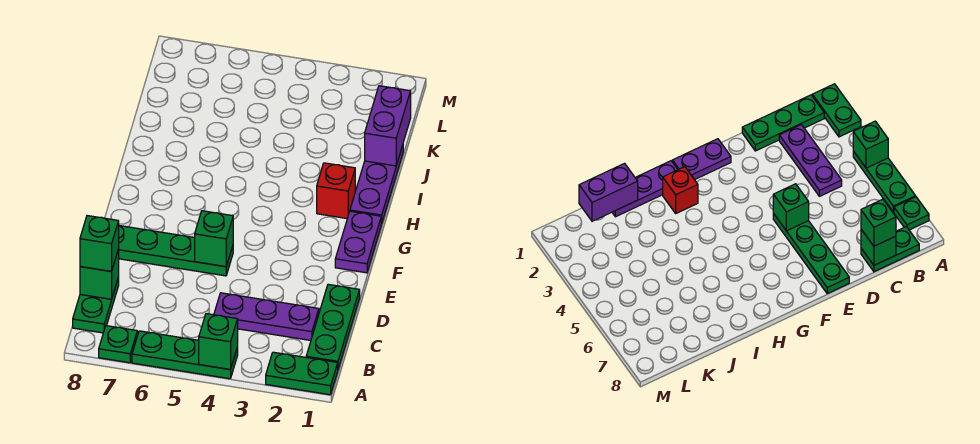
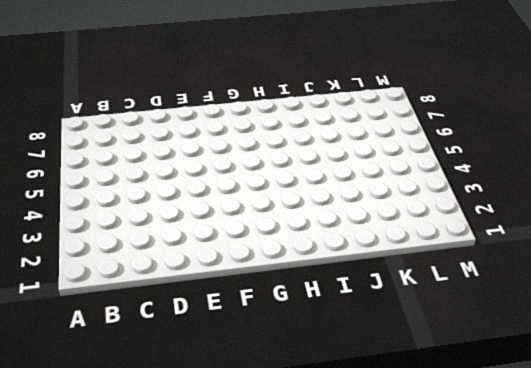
none -> green 1x2 plate [266,352,338,395]
none -> green 1x3 plate [132,331,238,379]
none -> green 1x1 plate [99,326,137,363]

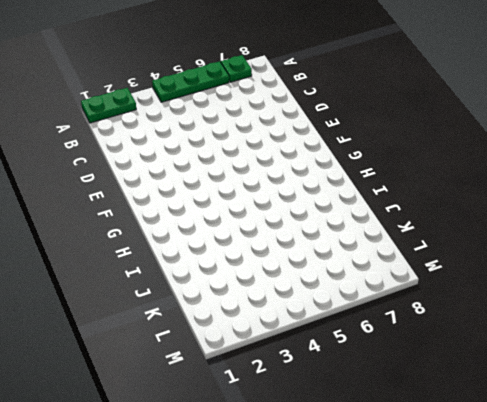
none -> green 1x3 plate [306,284,360,369]
none -> green 1x2 plate [73,277,119,333]
none -> purple 1x3 plate [214,293,319,340]

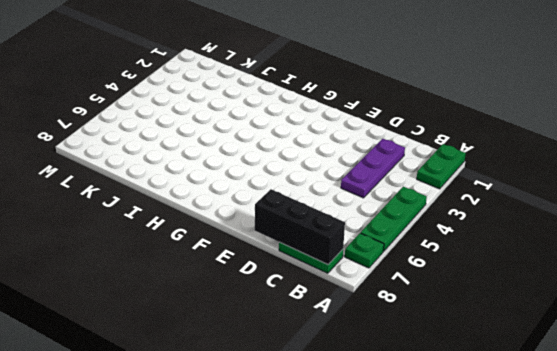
black 1x3 brick [255,189,345,265] -> green 1x1 brick [80,249,119,299]
none -> green 1x3 plate [306,284,360,369]
none -> green 1x4 plate [119,226,233,276]
none -> purple 1x2 plate [335,211,381,273]

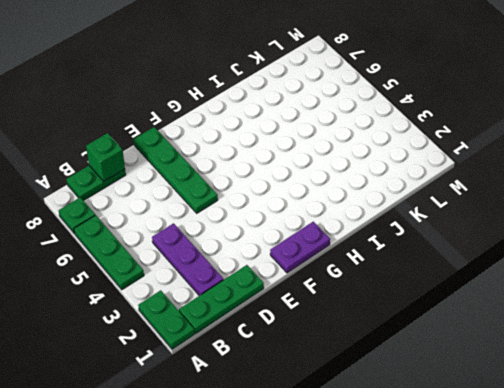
none -> purple 1x3 plate [350,145,403,224]
none -> red 1x1 brick [317,163,355,219]
none -> green 1x1 brick [199,314,238,369]

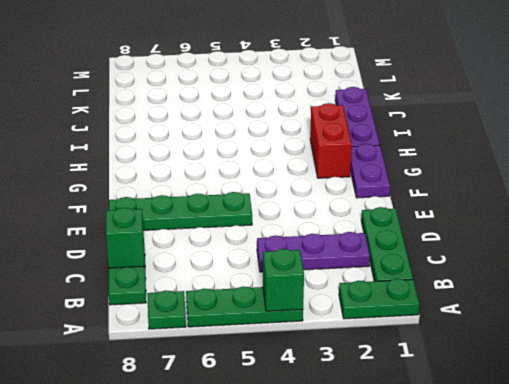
red 1x2 brick [310,103,352,178] -> red 1x1 brick [317,163,355,219]
none -> green 1x1 brick [195,211,233,267]
none -> purple 1x2 brick [365,86,411,166]
none -> green 1x1 brick [80,216,119,271]

